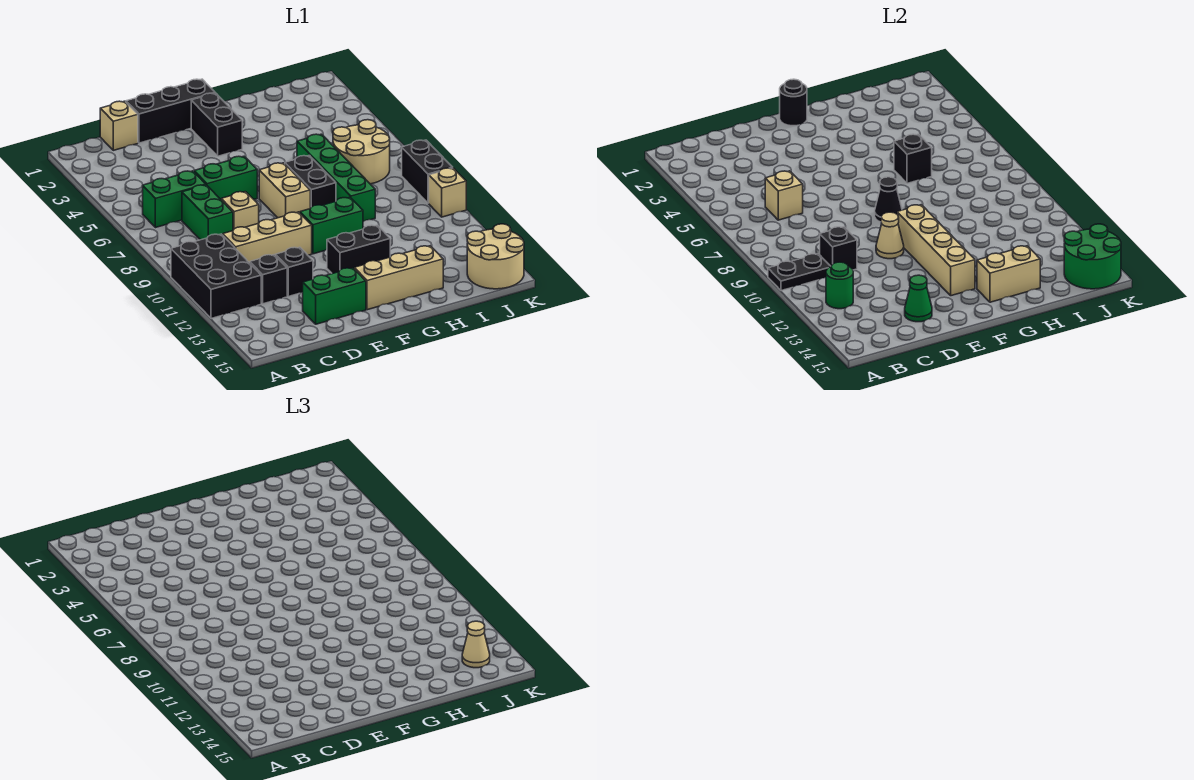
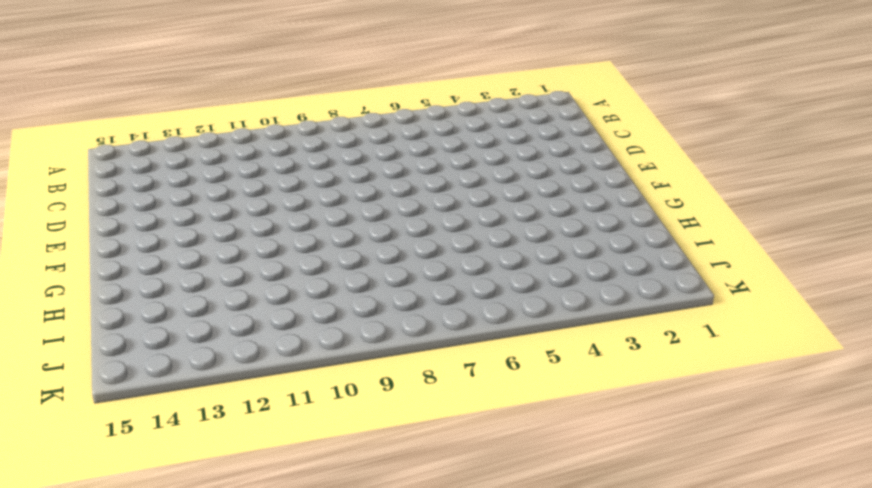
none -> black 2x3 brick [171,234,261,319]
none -> green 1x2 brick [143,171,206,228]
none -> tan 1x1 brick [100,101,138,150]
none -> green 1x2 brick [182,185,233,240]

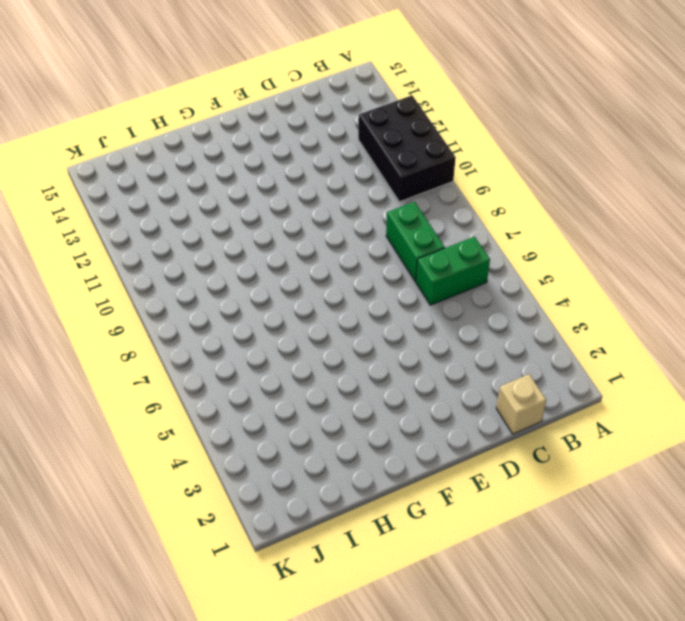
none -> tan 1x3 brick [223,212,312,263]
none -> black 1x1 brick [250,255,287,304]
none -> black 1x3 brick [126,79,215,143]
none -> green 1x2 brick [194,156,257,199]

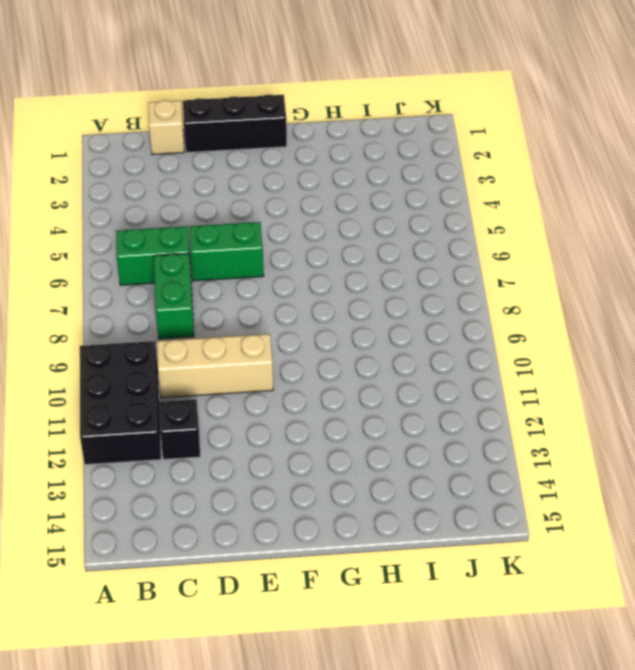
none -> tan 1x1 brick [221,192,259,230]
none -> black 1x1 brick [276,247,313,296]
none -> green 1x2 brick [303,268,366,324]
none -> black 1x2 brick [191,93,242,156]

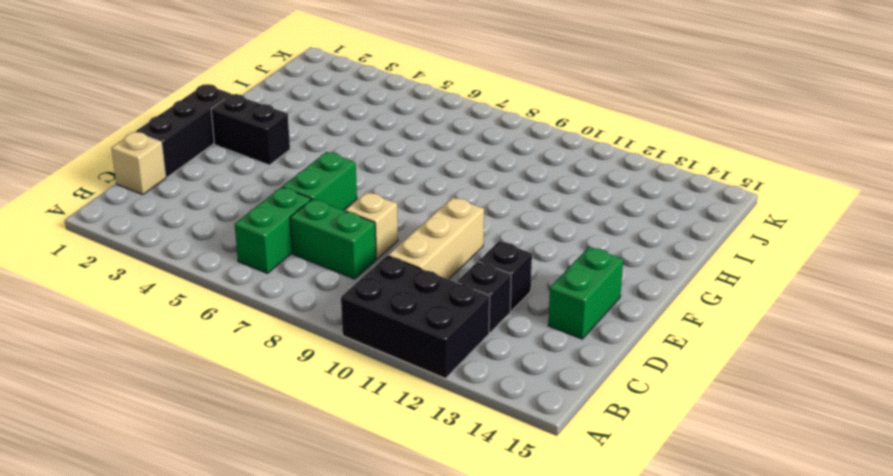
none -> tan 1x2 brick [259,163,310,218]
none -> green 1x2 brick [300,197,363,254]
none -> black 1x2 brick [327,225,390,274]
none -> tan 1x3 brick [354,246,443,310]

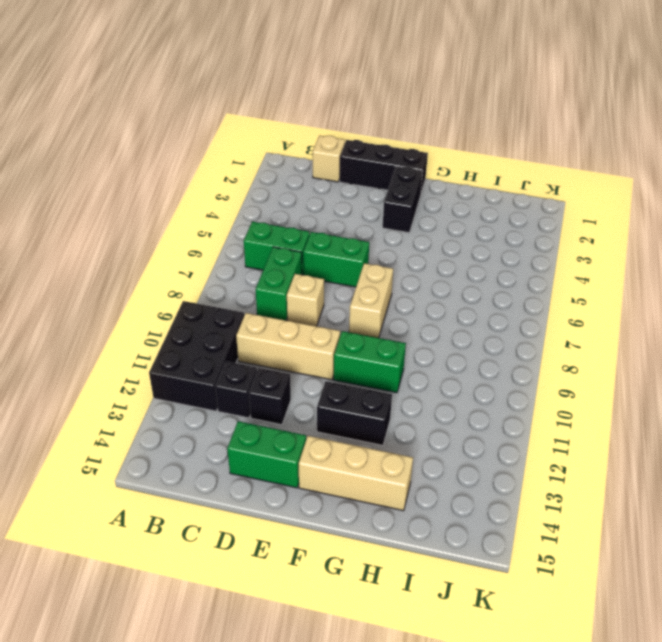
none -> black 1x2 brick [285,156,336,208]
none -> green 1x4 brick [297,134,375,221]
none -> tan 2x2 round brick [333,120,390,184]
none -> tan 2x2 round brick [467,224,524,289]

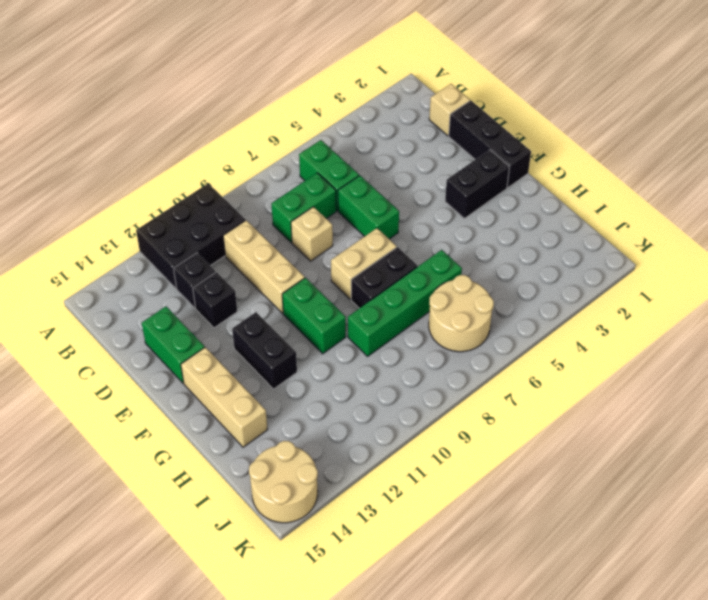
none -> black 1x2 brick [402,140,453,203]
none -> tan 1x1 brick [429,168,466,217]
none -> black 1x2 plate [768,254,831,291]
none -> green 1x1 round brick [826,262,853,309]

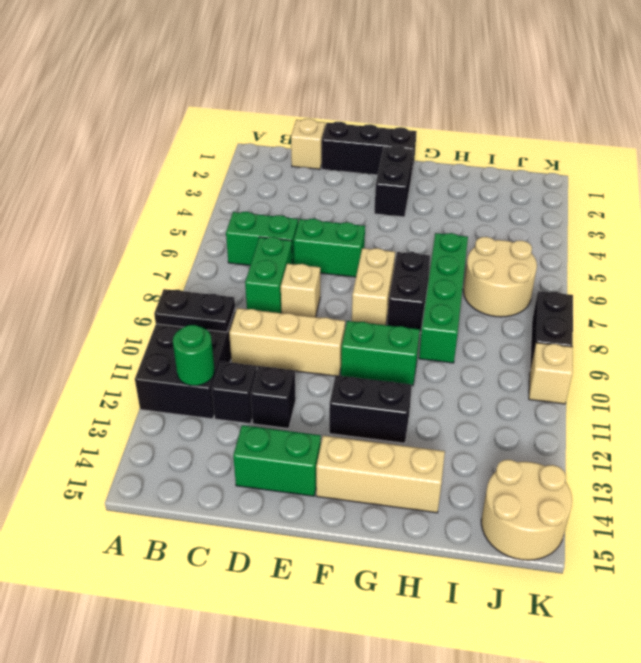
none -> tan 1x1 brick [765,171,803,220]
none -> black 1x1 brick [820,227,857,270]
none -> green 1x1 cone [905,275,932,322]
none -> tan 1x1 cone [876,212,904,259]

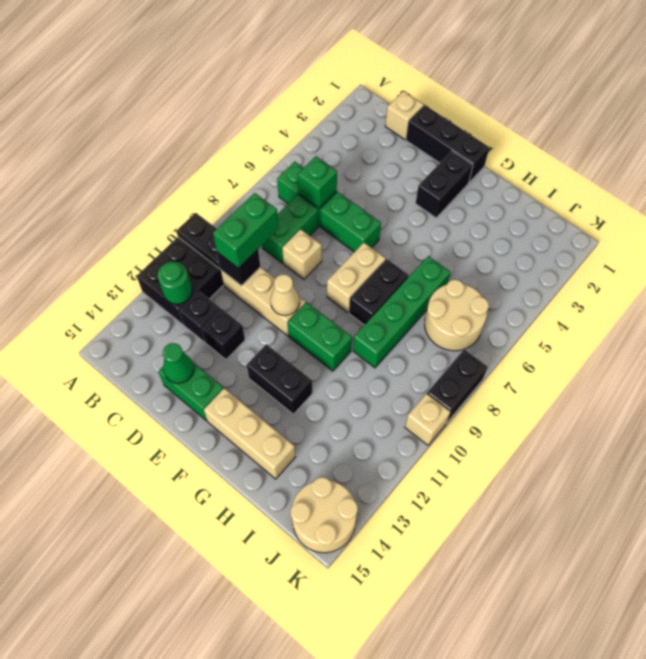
green 1x1 brick [298,156,337,208] -> tan 1x1 brick [765,171,803,220]
green 1x2 brick [213,193,279,268] -> none
none -> black 1x1 round brick [780,79,807,126]
none -> black 1x1 cone [875,177,902,222]
none -> tan 1x4 brick [897,205,975,296]
none -> tan 1x2 brick [977,246,1040,302]

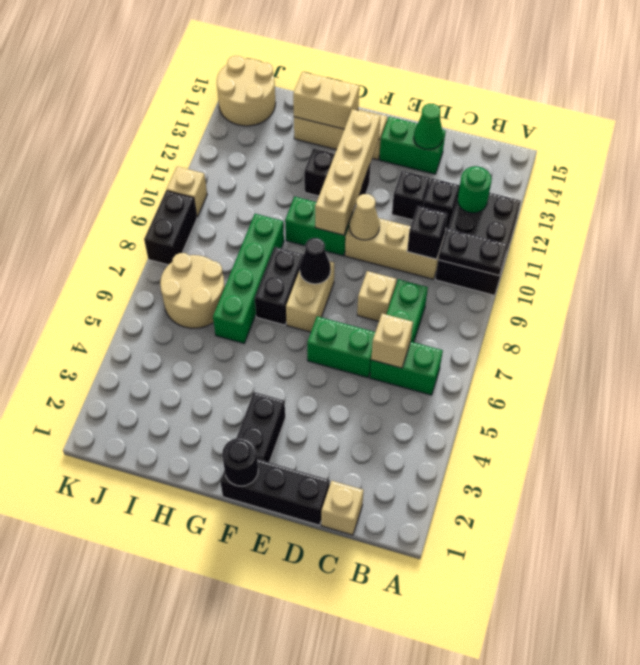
none -> black 1x1 brick [894,134,932,183]
none -> green 2x2 round brick [1064,224,1121,289]
none -> tan 1x1 cone [462,621,490,668]

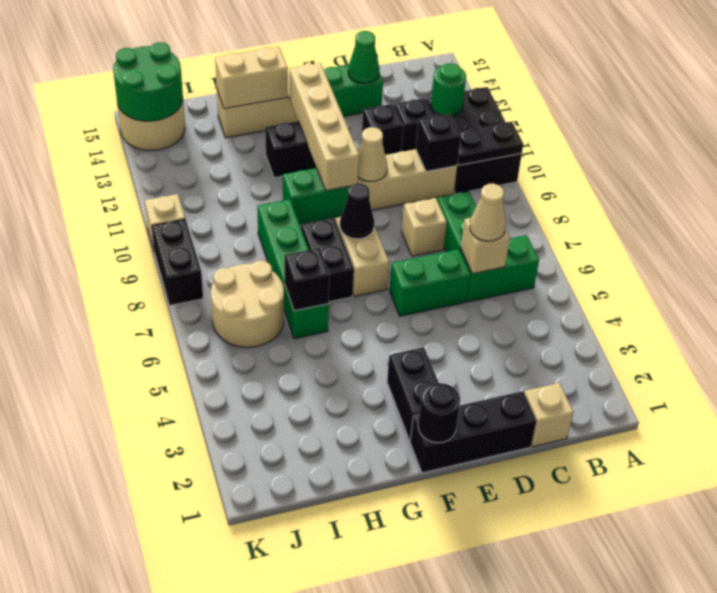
tan 1x1 cone [470,184,506,241] -> tan 1x1 cone moved to [462,621,490,668]

